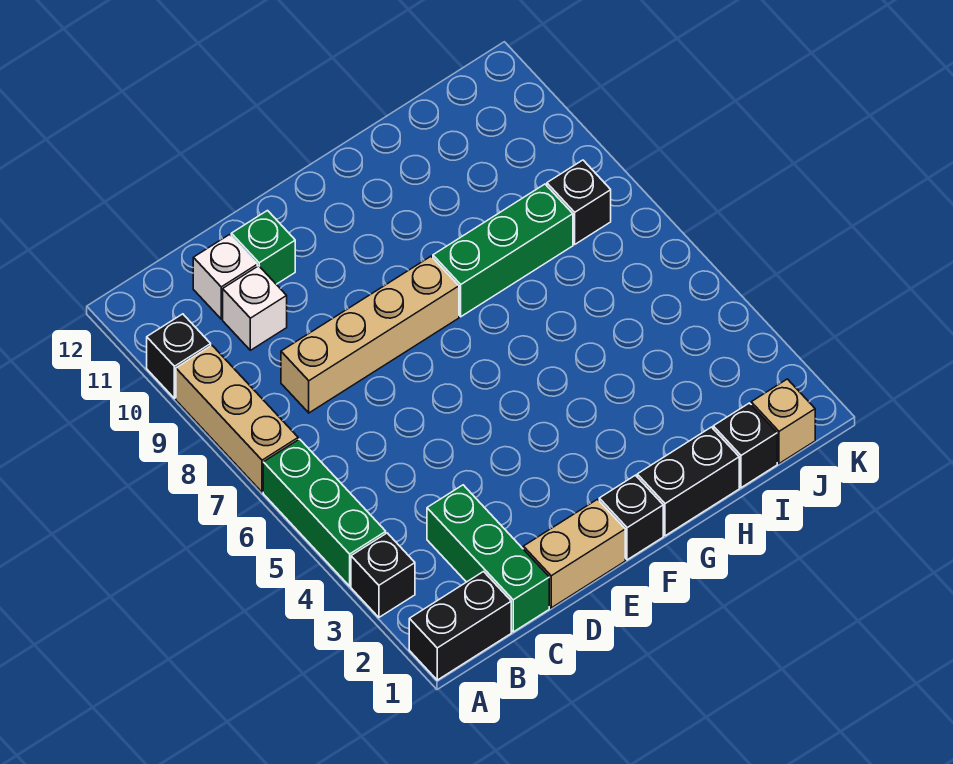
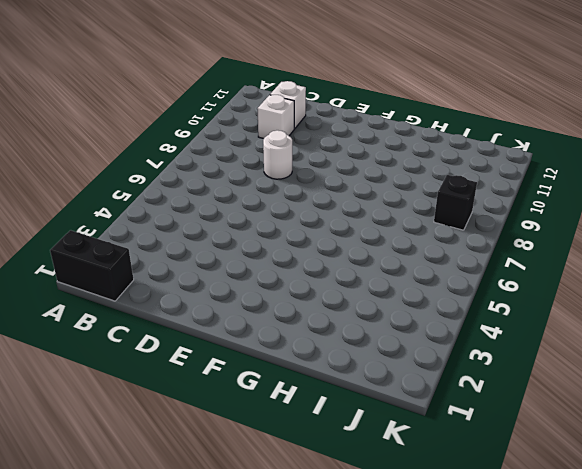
white 1x1 round brick [263,130,292,179] -> tan 1x4 brick [281,256,459,413]
none -> black 1x1 brick [351,533,415,617]
none -> green 1x3 brick [263,439,386,586]
none -> tan 1x3 brick [176,345,298,492]

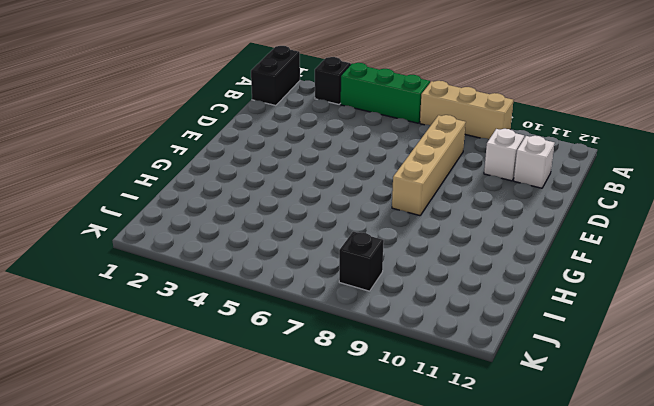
none -> black 1x1 brick [147,314,211,398]
none -> green 1x3 brick [427,485,549,632]
none -> tan 1x2 brick [523,499,625,608]

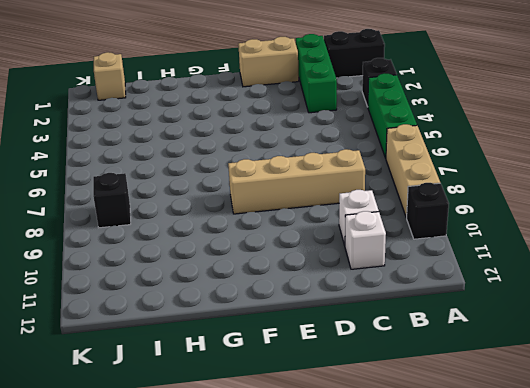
none -> green 1x1 brick [231,211,295,284]
none -> black 1x1 brick [599,475,663,560]
none -> black 1x2 brick [637,427,739,536]

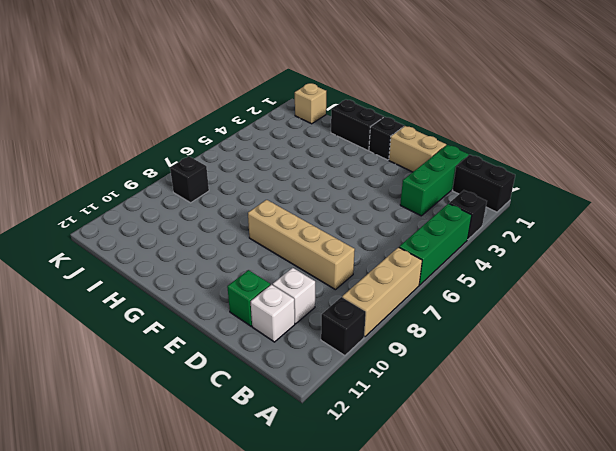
none -> green 1x3 brick [433,184,573,317]
none -> black 1x1 brick [713,403,777,488]

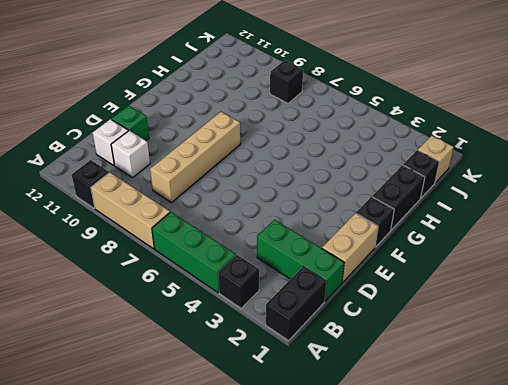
none -> green 1x3 brick [433,184,573,317]

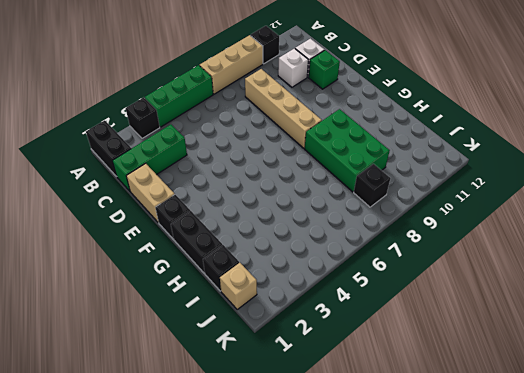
green 2x3 brick [305,109,390,192] -> green 1x3 brick [433,184,573,317]

